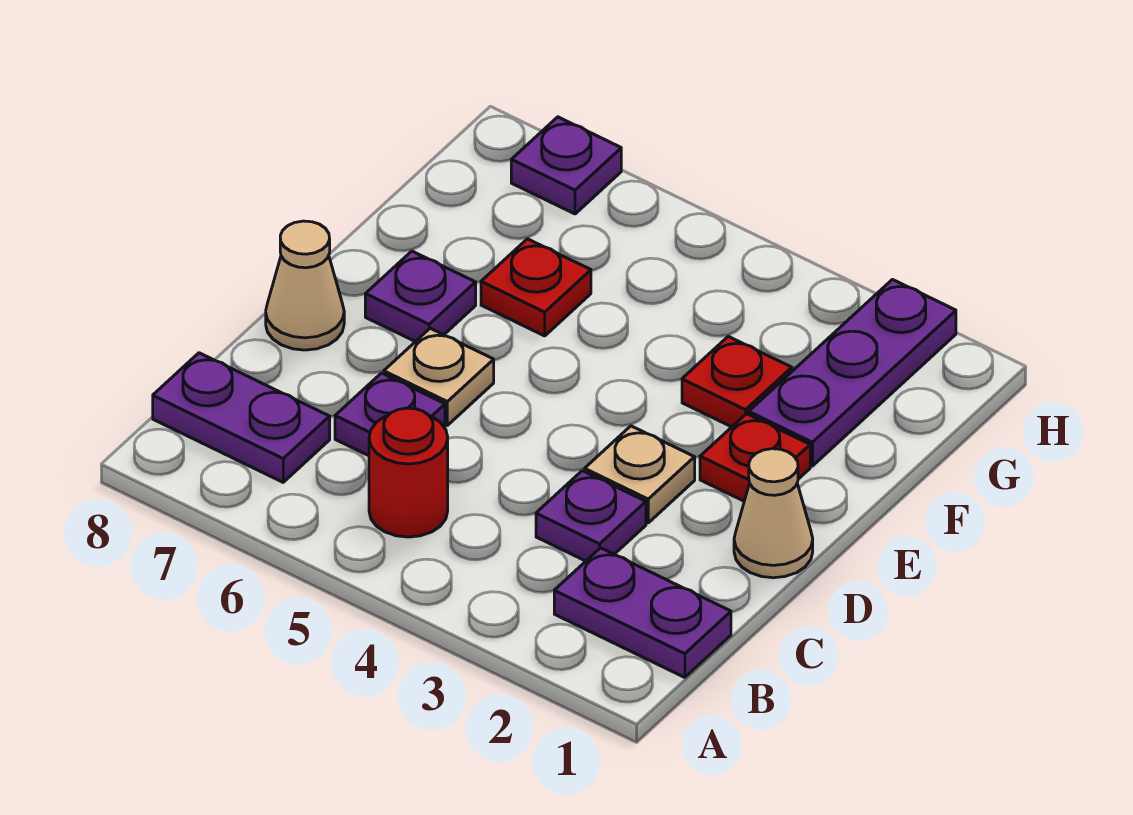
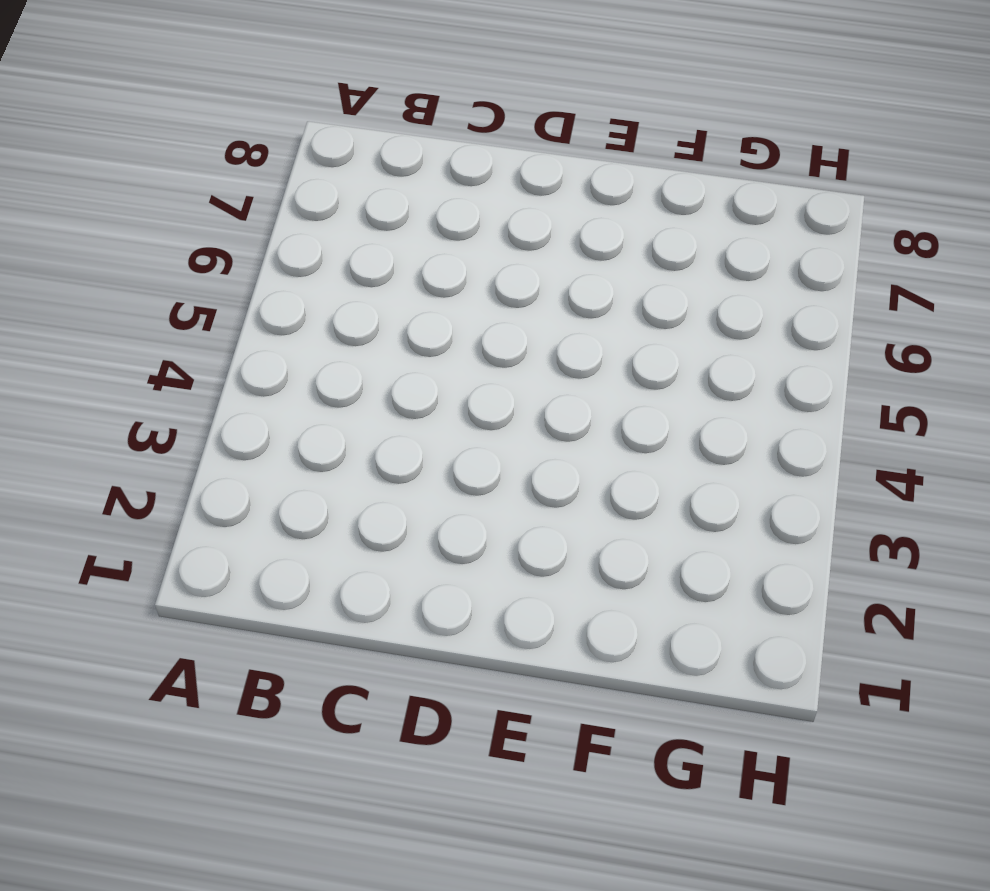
none -> purple 1x2 plate [554,548,731,677]
none -> red 1x1 round brick [369,408,448,537]
none -> purple 1x2 plate [153,353,330,482]

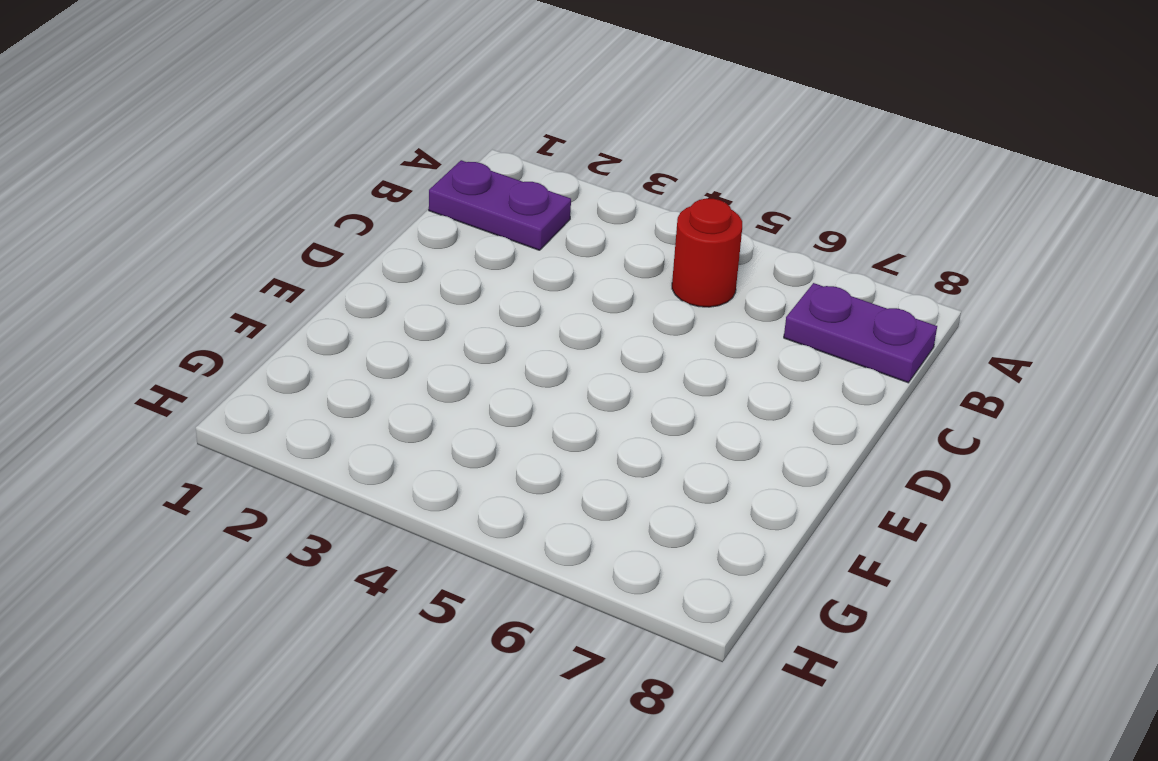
none -> purple 1x1 plate [536,471,646,561]
none -> purple 1x1 plate [335,373,445,456]
none -> tan 1x1 cone [734,449,813,578]

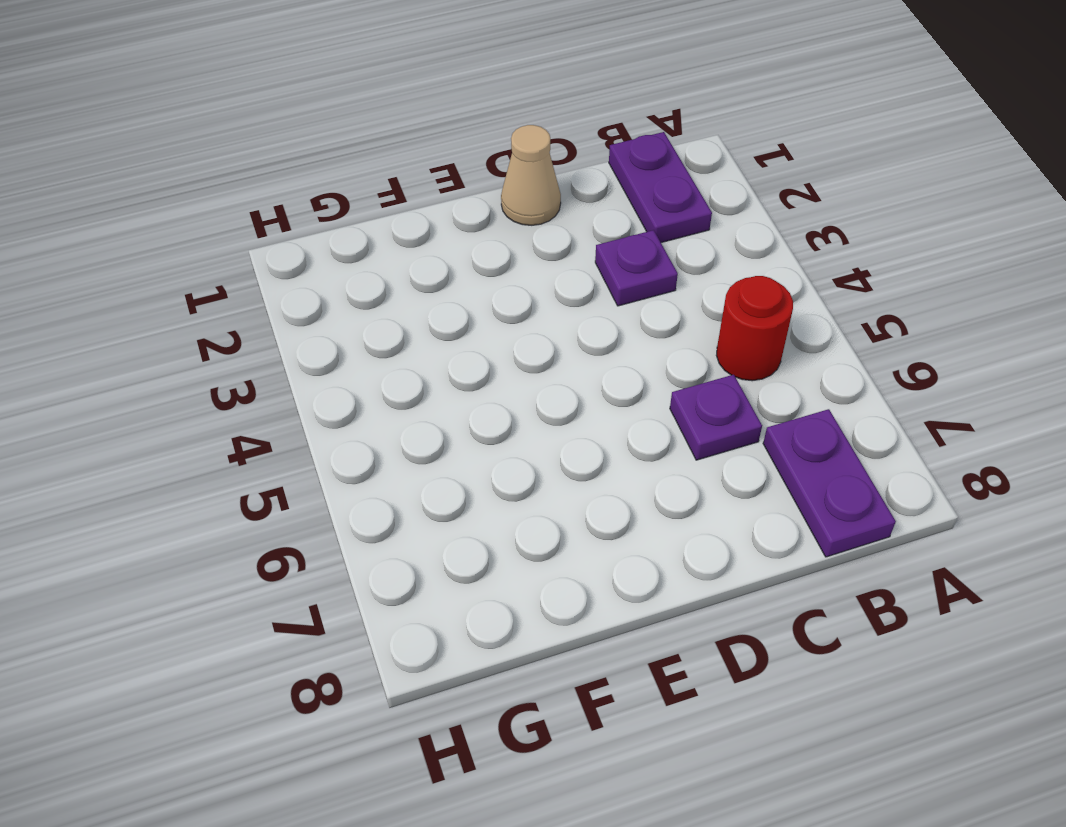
none -> tan 1x1 plate [585,426,695,523]
none -> tan 1x1 plate [384,328,494,425]
none -> tan 1x1 cone [266,221,344,350]

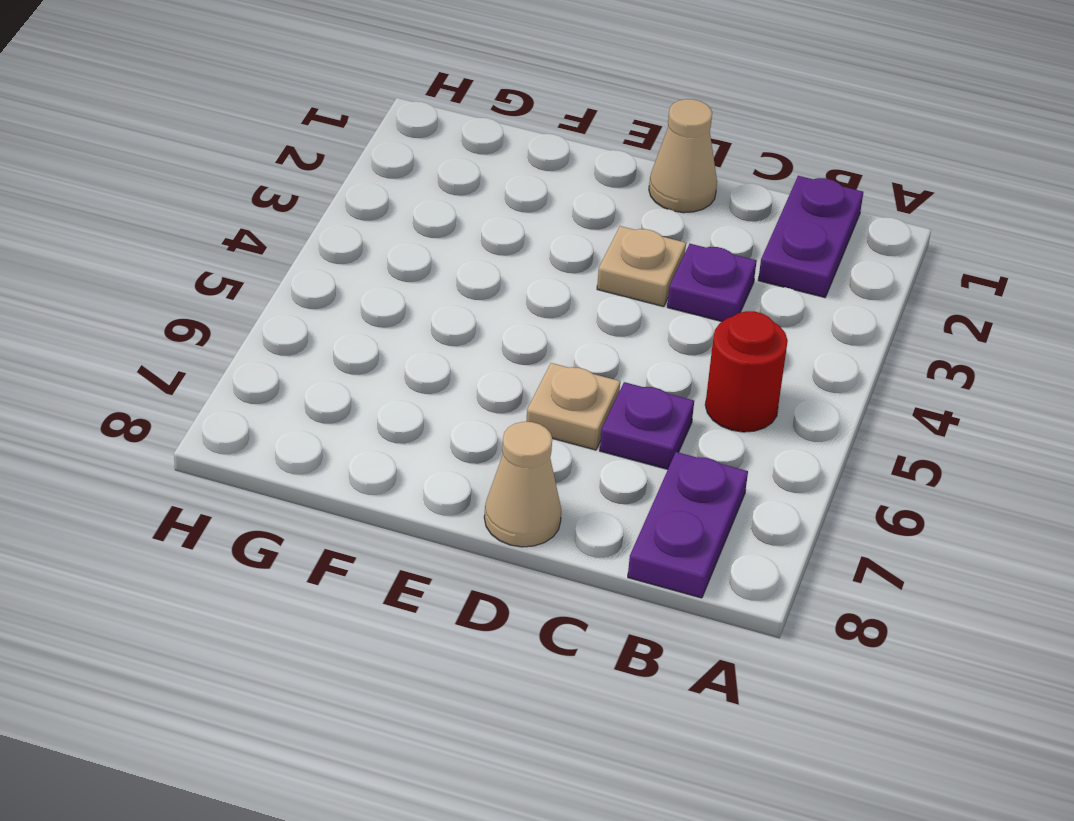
none -> red 1x1 plate [700,414,810,501]
none -> purple 1x1 plate [365,251,476,342]
none -> purple 1x3 plate [749,280,956,466]

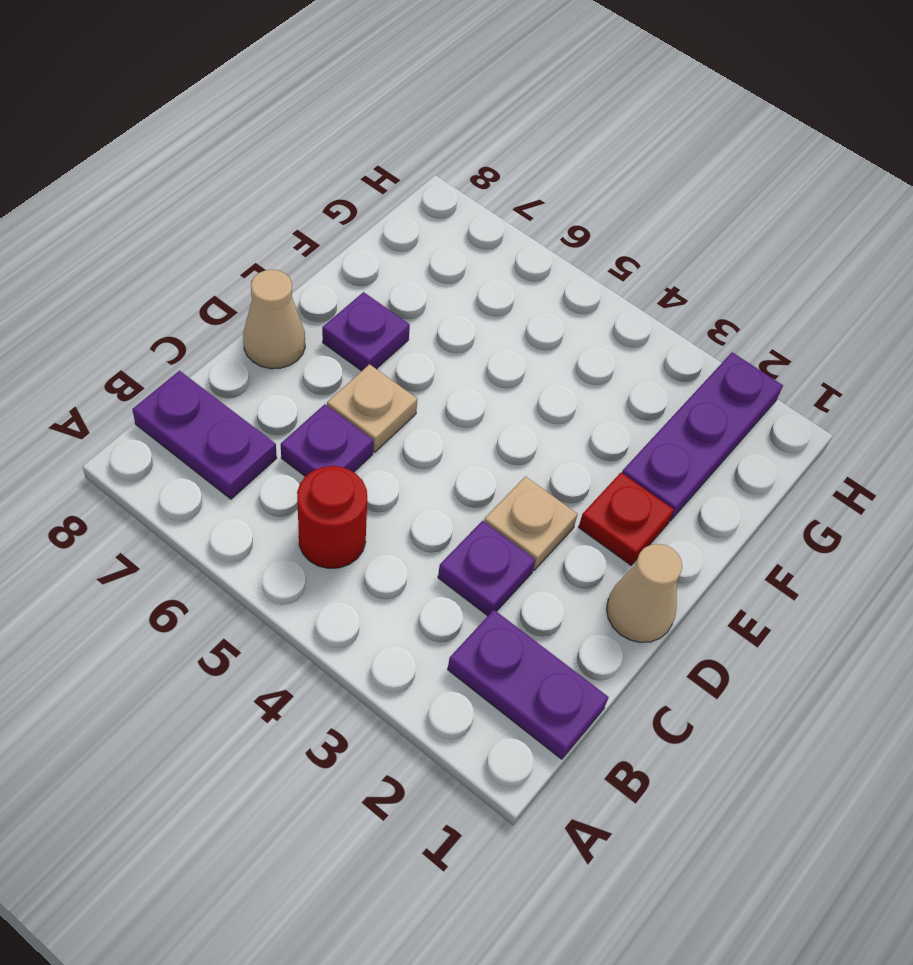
none -> red 1x1 plate [682,336,792,427]
none -> red 1x1 plate [481,239,591,336]
none -> purple 1x1 plate [511,117,621,214]

